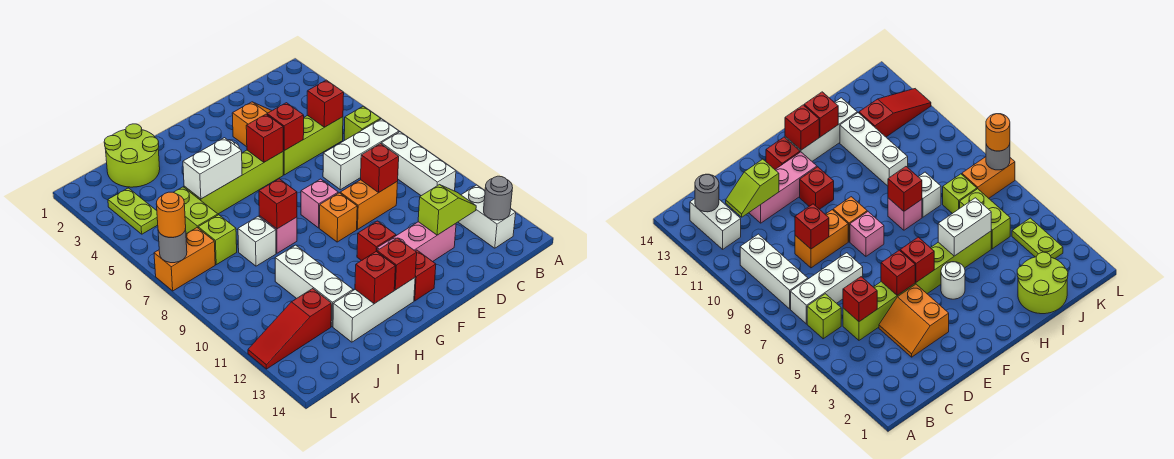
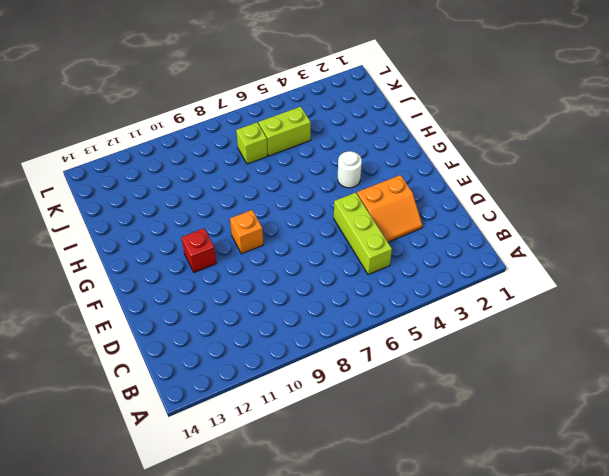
none -> lime 1x1 brick [344,106,381,140]
none -> white 1x3 brick [323,119,399,190]
none -> white 1x3 brick [381,132,456,196]
none -> white 1x2 brick [458,185,516,248]

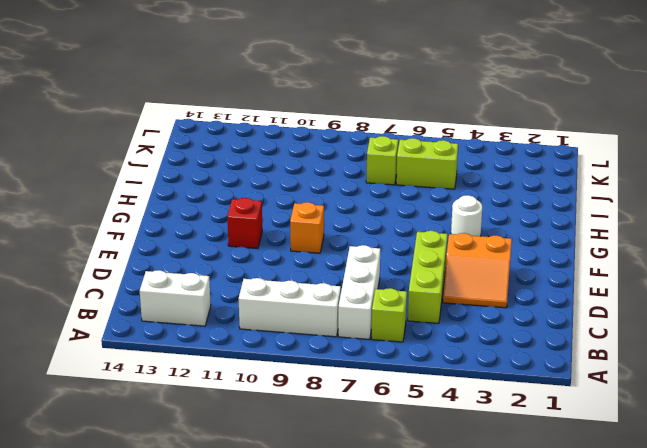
none -> orange 1x2 brick [340,180,398,229]
none -> pink 1x3 brick [377,222,456,262]
none -> lime 1x4 brick [184,150,283,214]
none -> pink 1x1 brick [301,179,338,228]

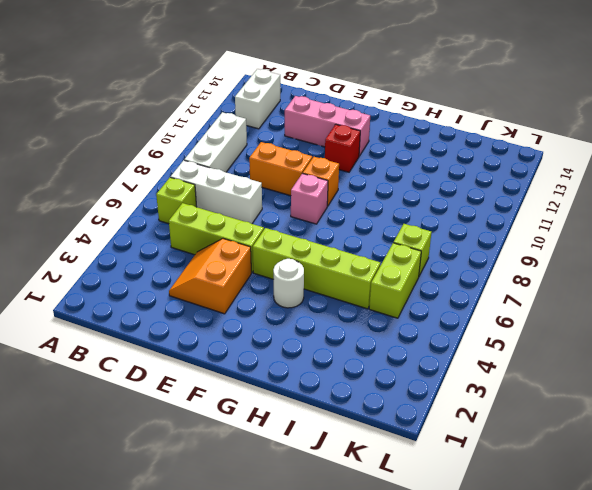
none -> red 1x1 brick [414,250,436,301]
none -> white 1x3 brick [333,278,415,342]
none -> pink 1x1 brick [259,216,297,253]
none -> lime 2x2 round brick [104,124,160,187]

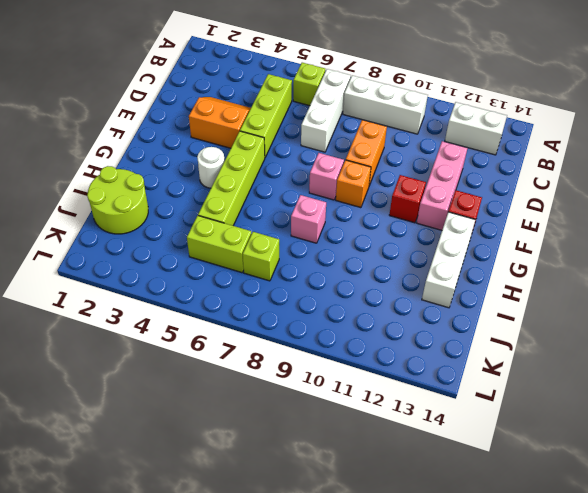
none -> white 1x1 brick [238,216,276,266]
none -> white 1x3 brick [275,245,353,327]
none -> red 1x3 slope [248,289,331,369]
none -> lime 1x2 plate [108,188,158,234]

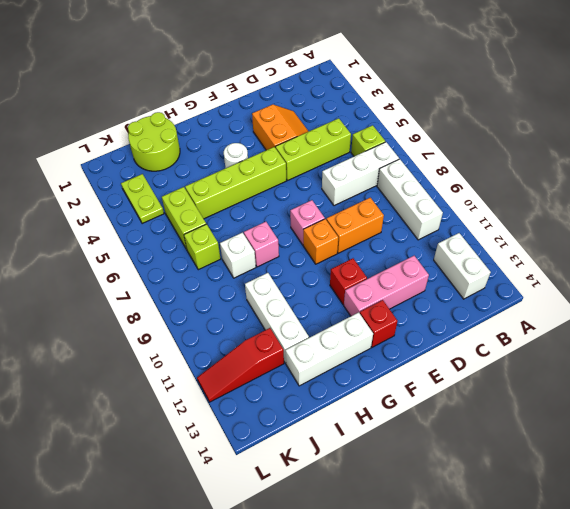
none -> orange 1x2 brick [154,228,215,291]
none -> grey 1x1 round brick [484,176,513,220]
none -> red 1x1 brick [307,80,344,127]
none -> lime 1x2 slope [418,185,476,235]

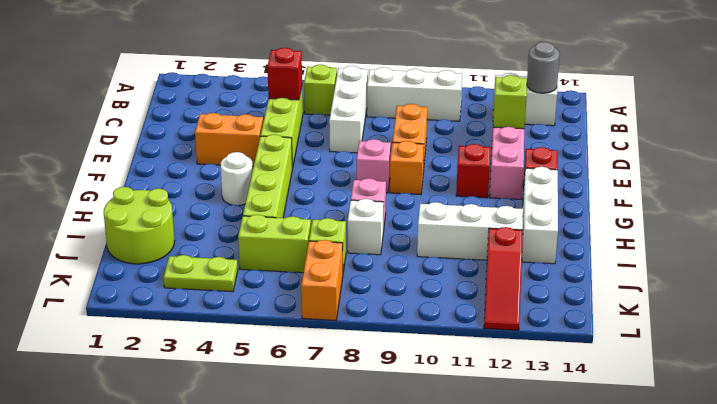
none -> red 1x1 brick [361,144,399,193]
none -> red 1x1 brick [267,103,304,151]
none -> red 1x1 brick [246,114,283,162]
none -> red 1x1 brick [377,238,417,290]

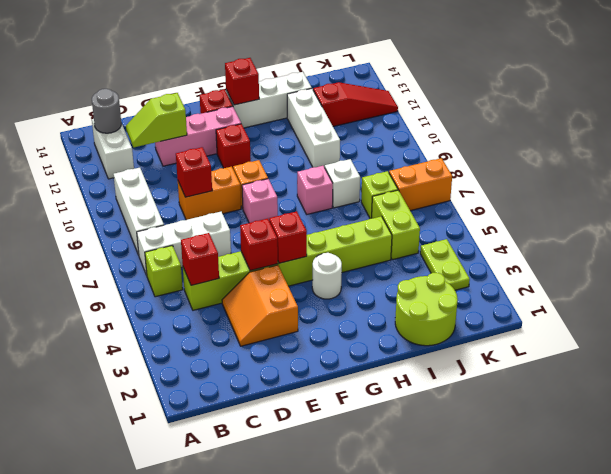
none -> white 1x2 brick [183,138,242,199]
none -> red 1x1 brick [259,179,297,229]
none -> red 1x1 brick [355,252,395,304]
none -> grey 1x1 round brick [158,229,187,263]

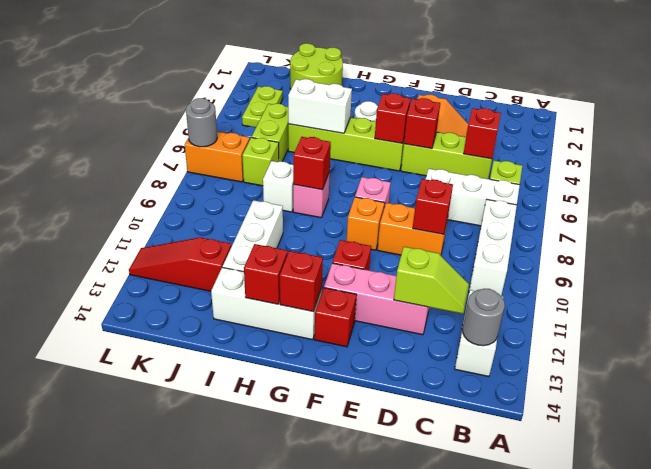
none -> orange 1x1 round brick [156,192,186,238]

